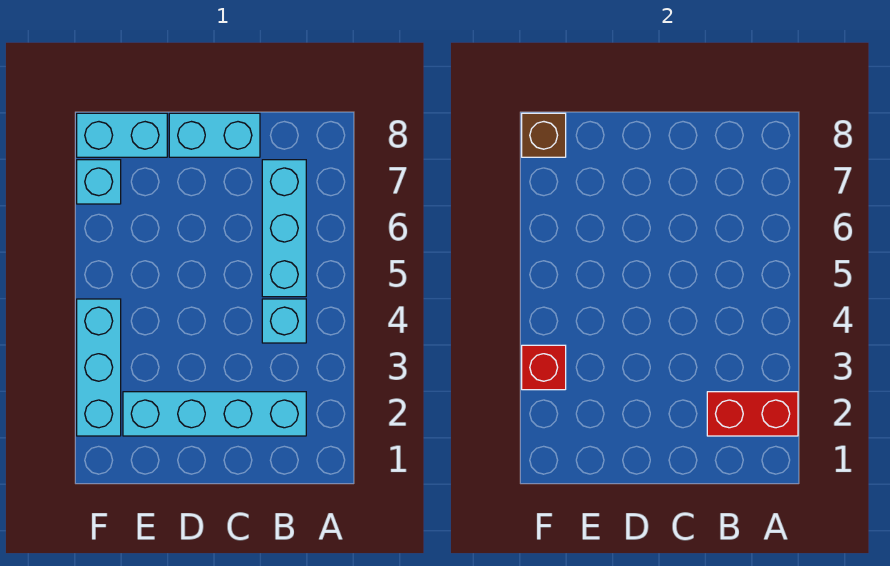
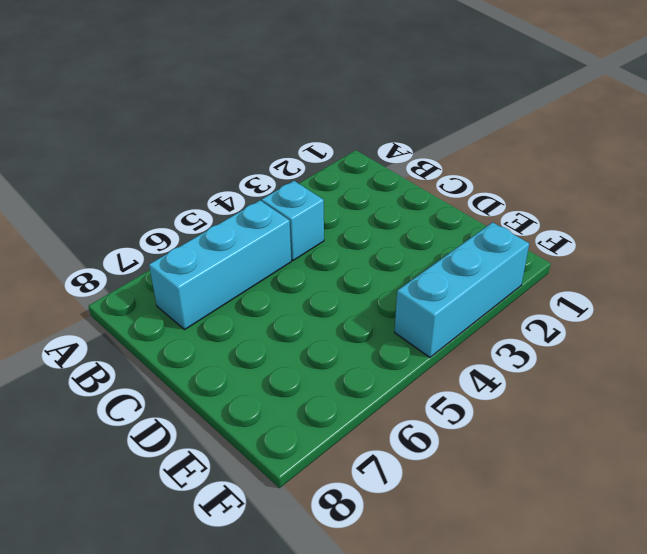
none -> cyan 1x4 brick [123,392,306,436]
none -> cyan 1x2 brick [169,113,260,157]

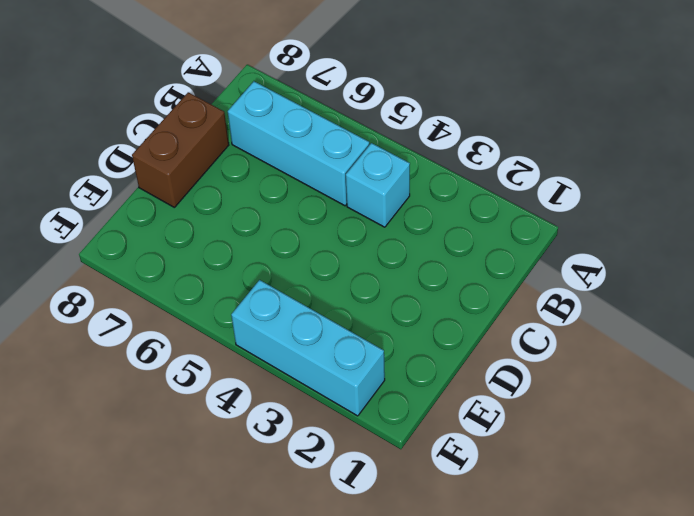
brown 1x2 brick [132,92,229,207] -> cyan 1x2 brick [169,113,260,157]
none -> cyan 1x4 brick [123,392,306,436]
none -> cyan 1x2 brick [77,113,167,157]

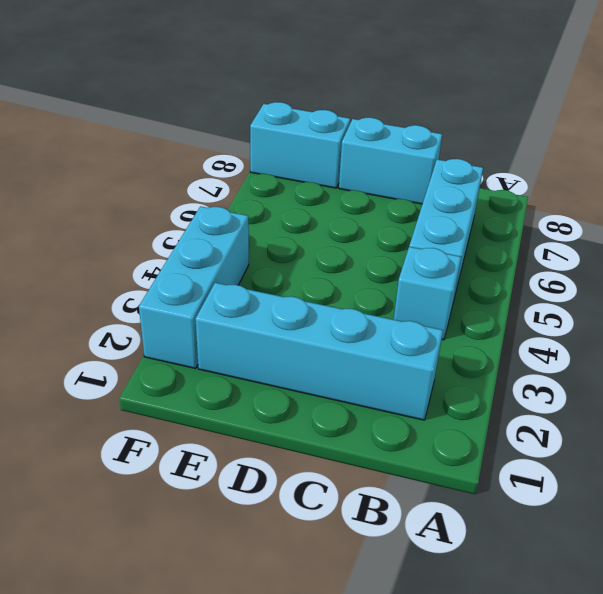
none -> cyan 1x1 brick [77,160,121,204]
none -> red 1x2 brick [707,392,798,436]

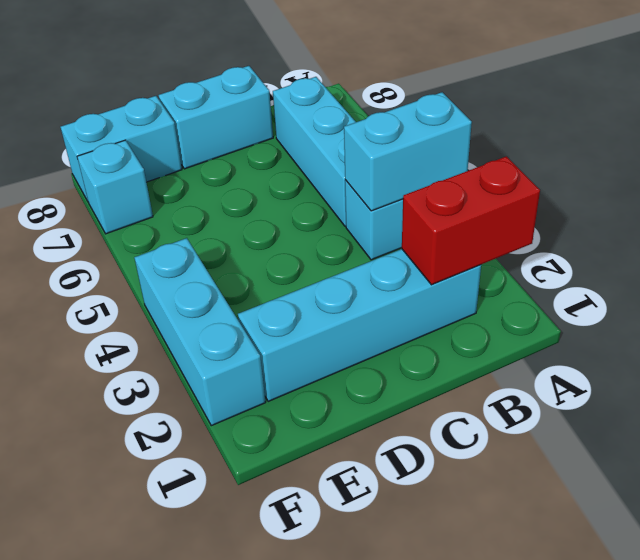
cyan 1x2 brick [344,92,472,211] -> none
none -> red 1x1 brick [522,345,566,390]
none -> brown 1x1 brick [522,113,566,157]

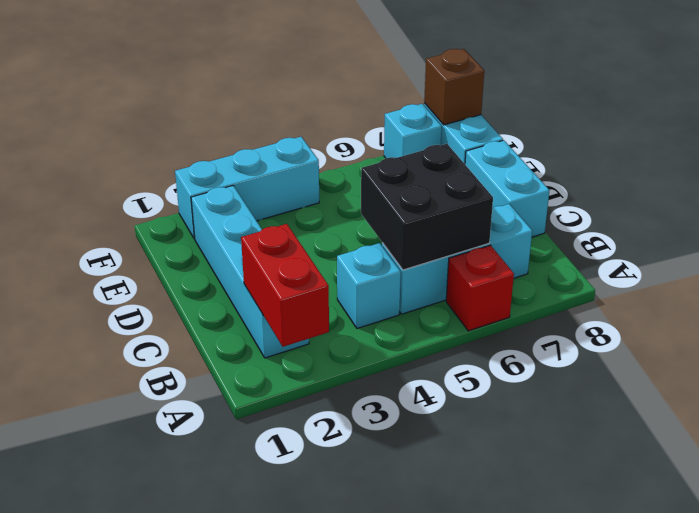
red 1x1 brick [446,245,514,331] -> red 1x1 brick moved to [522,345,566,390]
black 2x2 brick [361,144,493,270] -> none

